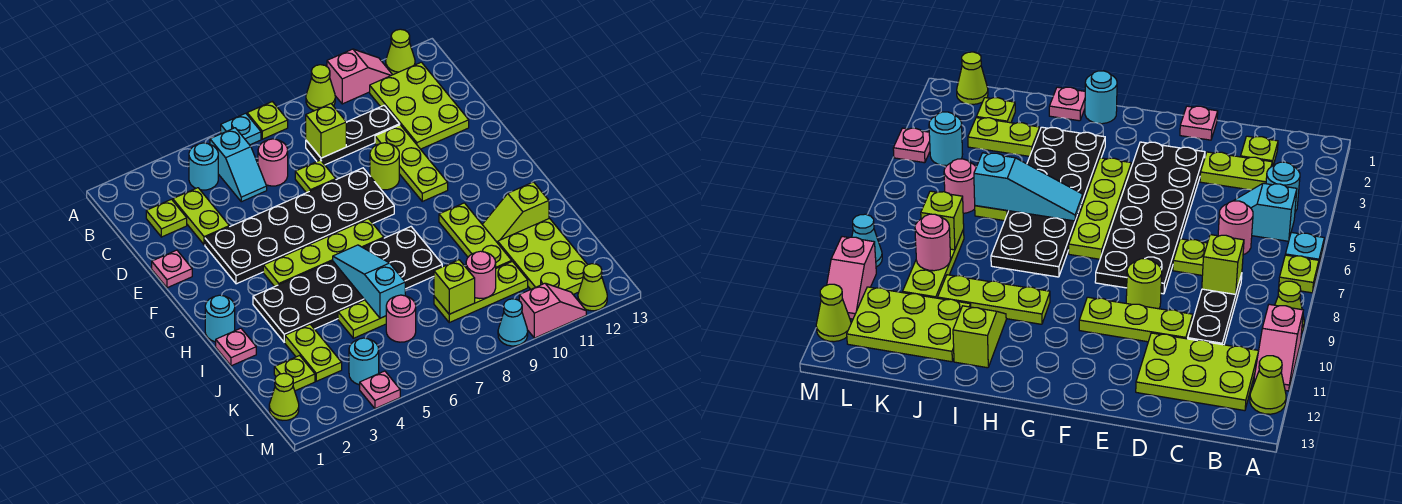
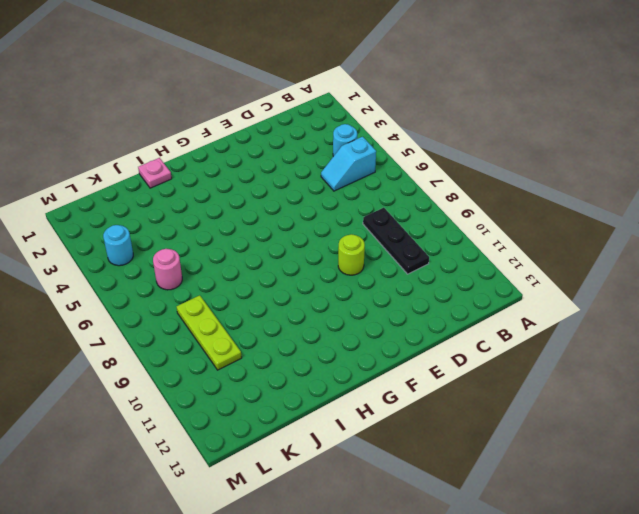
none -> cyan 1x1 plate [221,113,261,145]
none -> lime 1x1 plate [247,102,288,139]
none -> lime 1x1 cone [306,65,335,111]
none -> pink 1x2 slope [327,49,392,104]

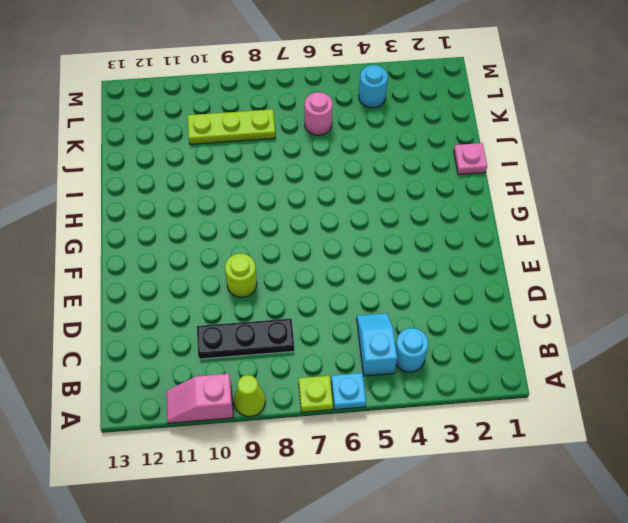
none -> lime 1x1 cone [386,29,415,75]
none -> lime 2x3 plate [370,62,469,149]
none -> lime 1x1 plate [146,199,187,237]
none -> lime 1x2 plate [173,188,229,245]

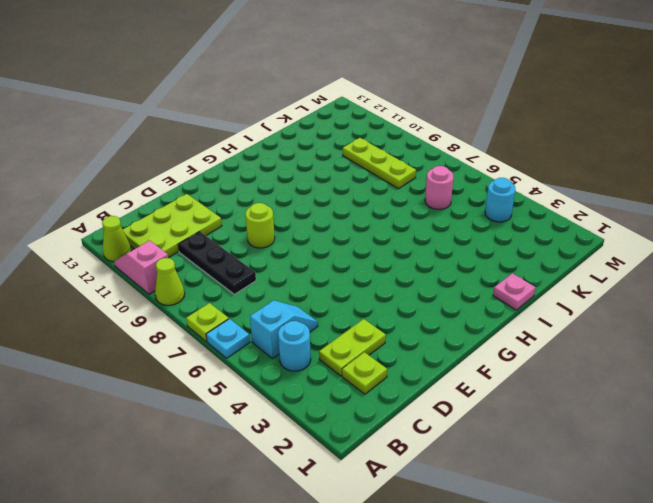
none -> pink 1x1 round brick [258,139,288,186]
none -> lime 1x1 plate [295,160,336,193]
none -> lime 1x3 plate [375,125,448,201]
none -> pink 1x1 plate [152,250,192,288]

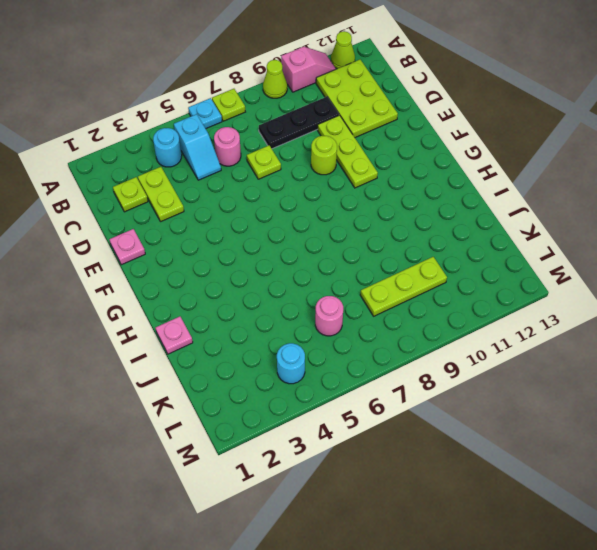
none -> black 2x6 plate [205,168,394,284]
none -> lime 1x4 plate [263,219,384,287]
none -> cyan 1x1 round brick [205,295,235,342]
none -> black 2x6 plate [253,227,442,342]

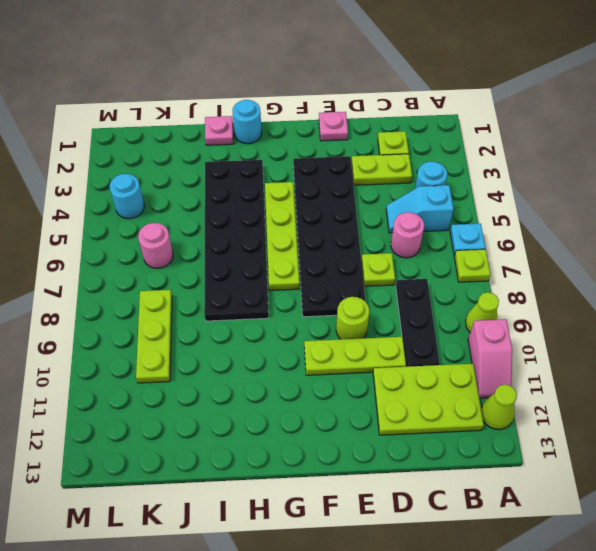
none -> lime 1x3 plate [439,203,512,268]
none -> lime 1x2 slope [482,182,549,243]
none -> lime 1x2 plate [285,324,342,381]
none -> lime 1x2 plate [338,300,386,338]

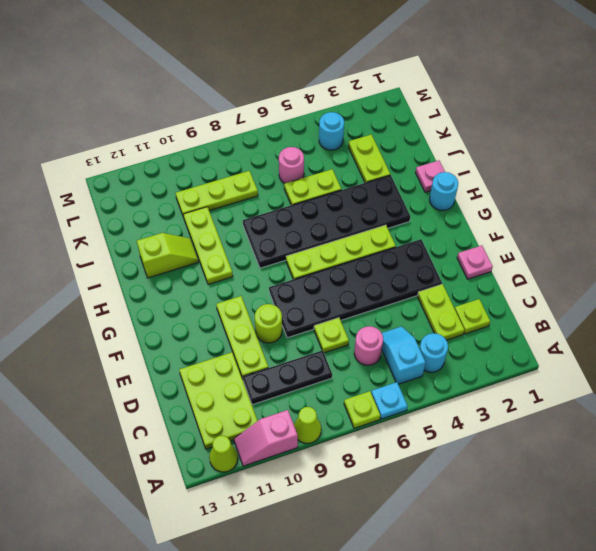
none -> lime 2x3 plate [498,219,588,294]
none -> lime 1x1 plate [274,356,315,391]
none -> lime 1x1 cone [269,373,299,420]
none -> pink 1x1 plate [360,371,400,409]

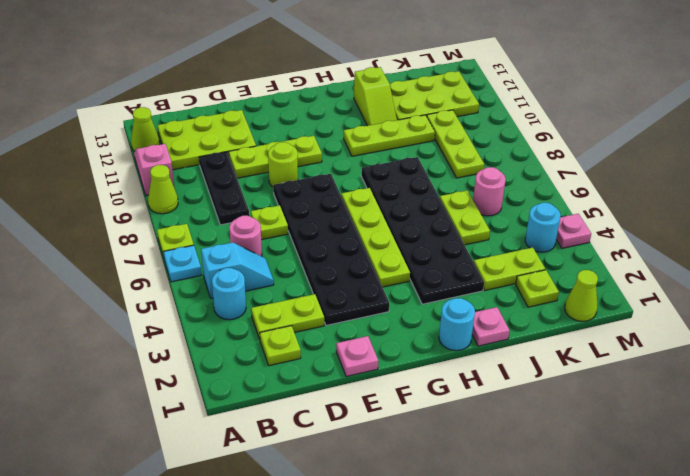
none -> cyan 1x1 cone [498,299,528,346]
none -> pink 1x2 slope [519,283,586,338]
none -> lime 1x1 cone [578,264,607,311]
none -> lime 1x1 brick [306,104,346,158]

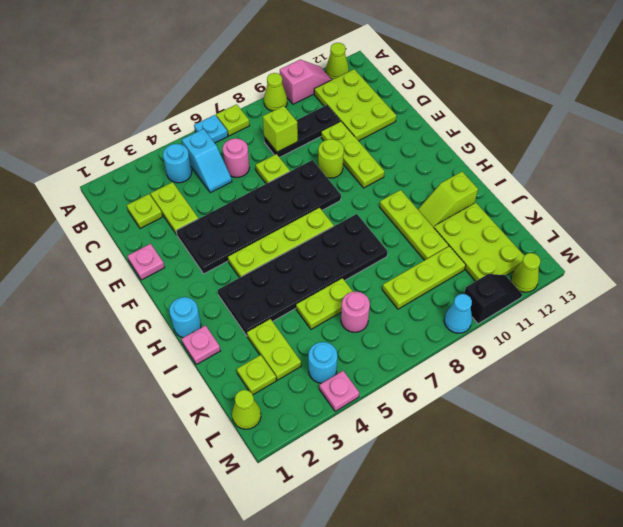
black 1x2 slope [464,274,522,324] -> pink 1x2 slope [519,283,586,338]
none -> cyan 1x3 slope [333,245,405,318]
none -> lime 1x1 brick [434,260,475,314]
none -> pink 1x1 round brick [466,251,496,299]

